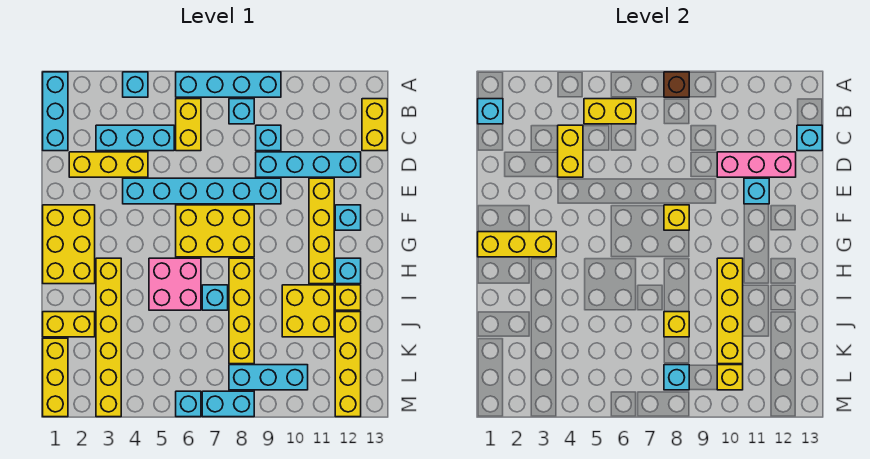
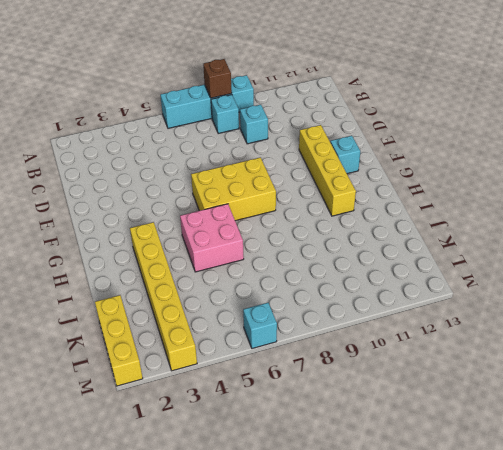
none -> cyan 1x3 brick [43,72,68,151]
none -> cyan 1x1 brick [123,72,148,97]
none -> yellow 1x2 brick [176,99,201,151]
none -> yellow 1x2 brick [362,99,387,151]

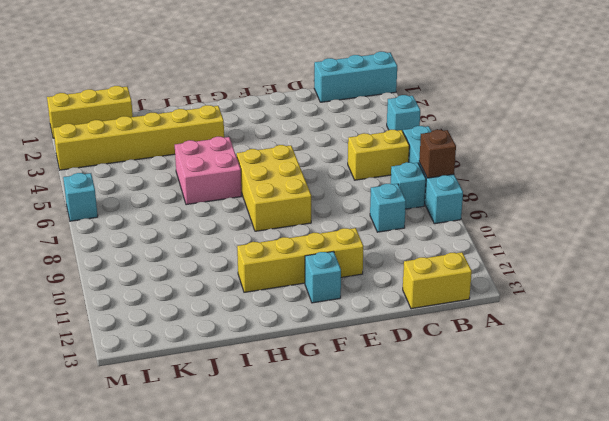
none -> cyan 1x3 brick [96,125,174,151]
none -> yellow 1x3 brick [69,152,148,177]
none -> cyan 1x4 brick [256,152,361,177]
none -> cyan 1x6 brick [123,178,281,204]

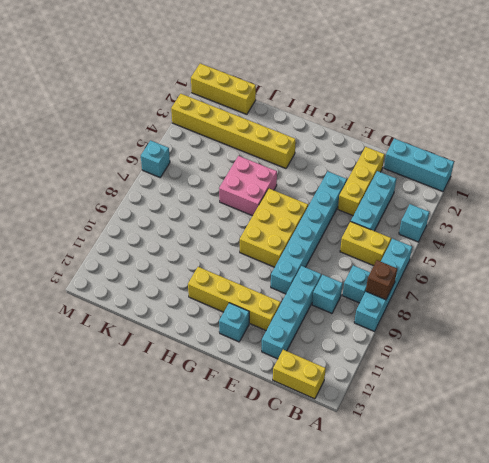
none -> yellow 2x3 brick [43,205,95,284]
none -> yellow 1x4 brick [229,258,254,364]
none -> cyan 1x1 brick [335,258,361,284]
none -> cyan 1x1 brick [202,285,228,310]

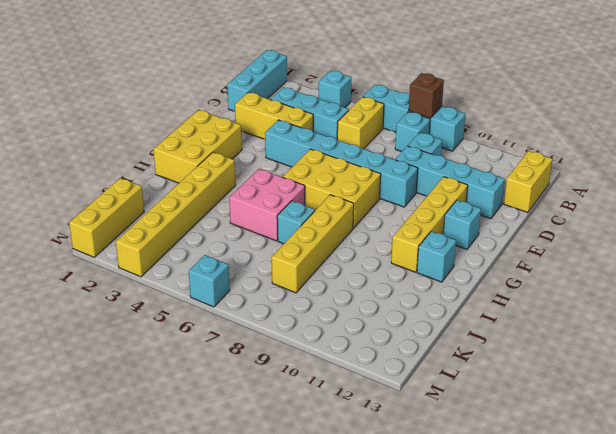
none -> yellow 2x2 brick [282,285,334,337]
none -> yellow 1x1 brick [335,285,361,310]
none -> yellow 1x2 brick [43,312,95,337]
none -> yellow 1x4 brick [335,312,361,417]

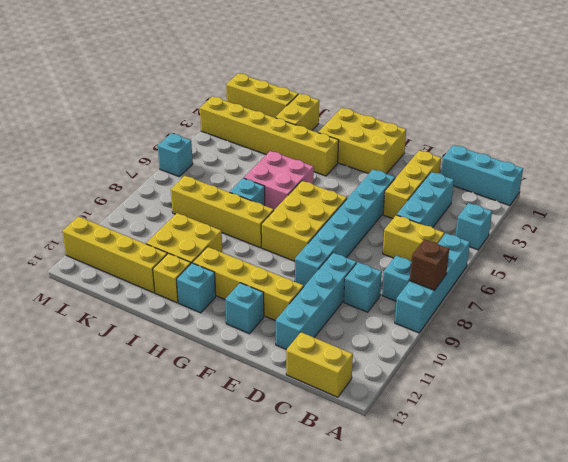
none -> cyan 1x3 brick [229,365,308,390]
none -> cyan 1x2 brick [202,391,254,417]
none -> cyan 1x1 brick [478,99,503,124]
none -> yellow 1x2 brick [584,99,636,124]

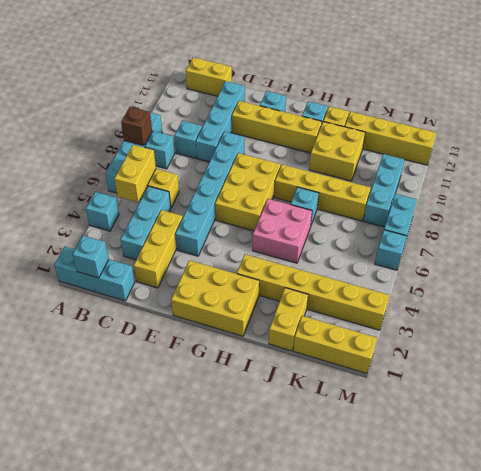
none -> yellow 1x2 brick [558,125,583,177]
none -> cyan 1x1 brick [797,125,822,151]
none -> pink 1x3 brick [717,152,796,177]
none -> cyan 1x1 brick [744,178,769,204]

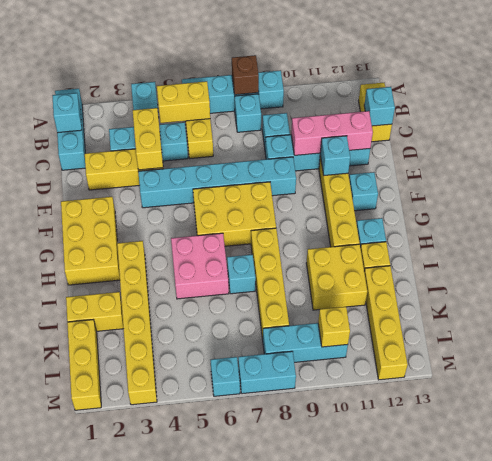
none -> yellow 1x1 brick [664,205,689,230]
none -> yellow 1x3 brick [478,232,556,257]
none -> yellow 1x4 brick [717,258,743,364]
none -> yellow 1x1 brick [664,312,689,337]

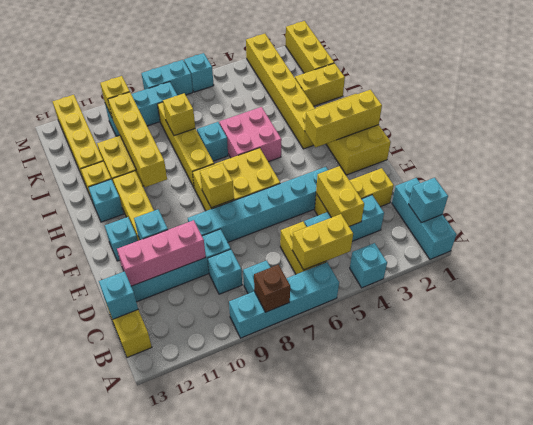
none -> cyan 1x1 brick [664,365,689,390]

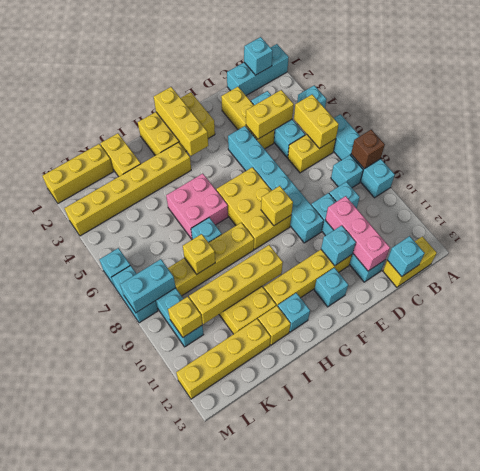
cyan 1x2 brick [120,259,176,313] -> cyan 1x1 brick [664,365,689,390]

